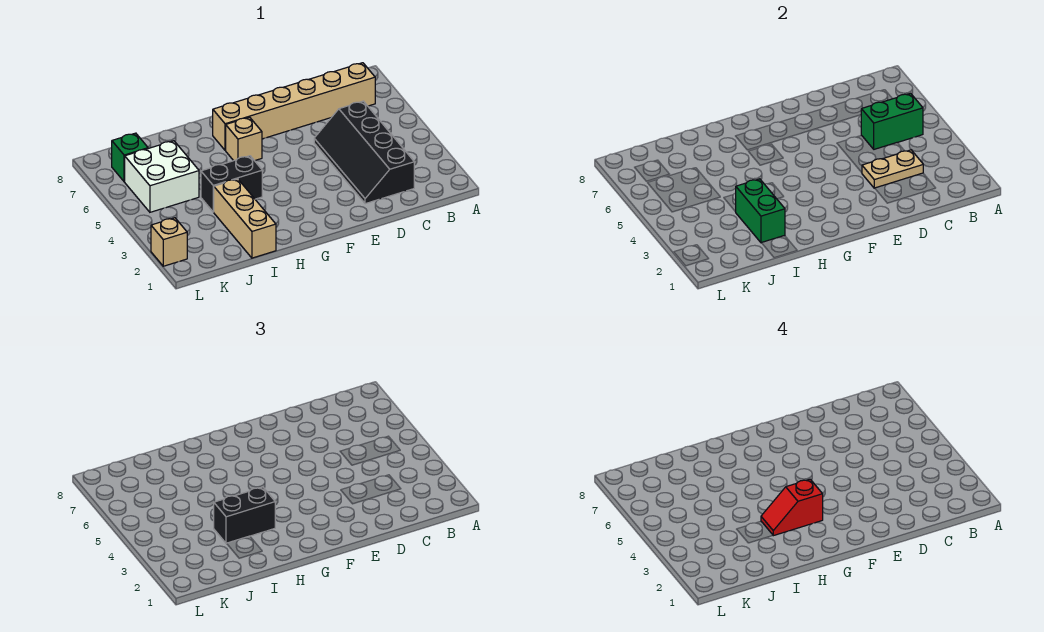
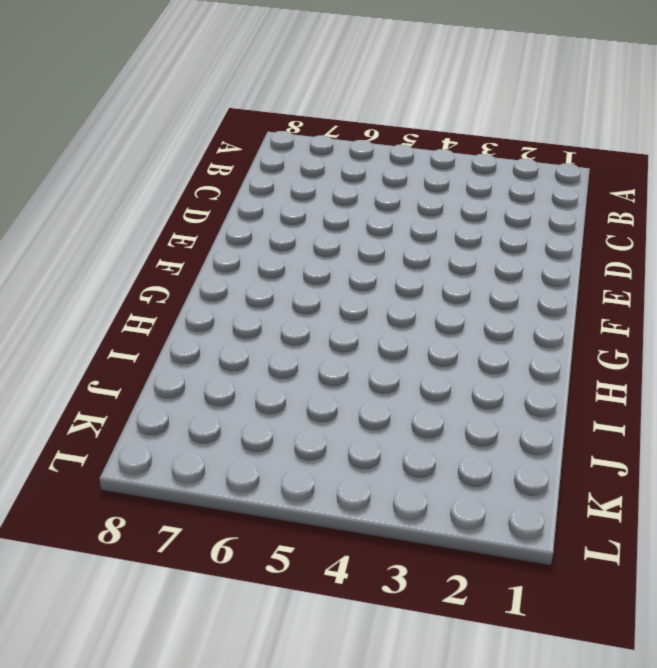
none -> tan 1x6 brick [213,63,375,150]
none -> black 2x4 slope [314,101,414,204]
none -> tan 1x1 brick [226,117,262,161]

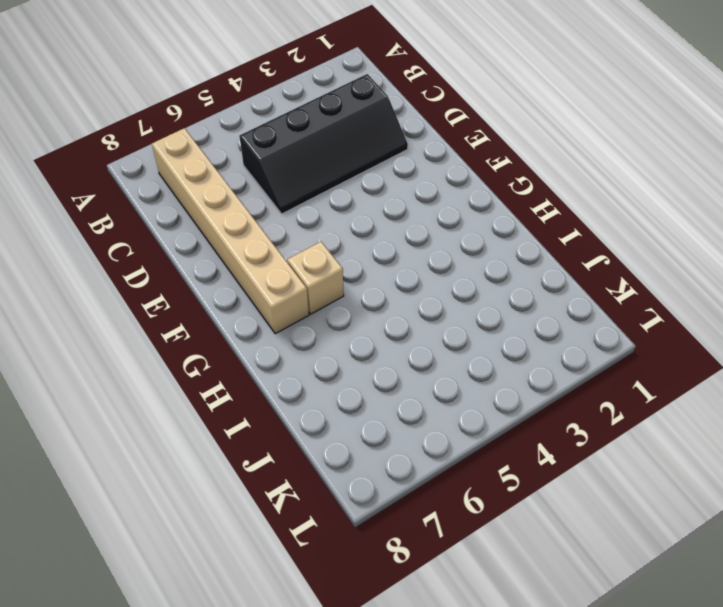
none -> black 1x2 brick [201,156,262,212]
none -> tan 1x3 brick [214,179,276,258]
none -> white 2x2 brick [125,141,199,212]

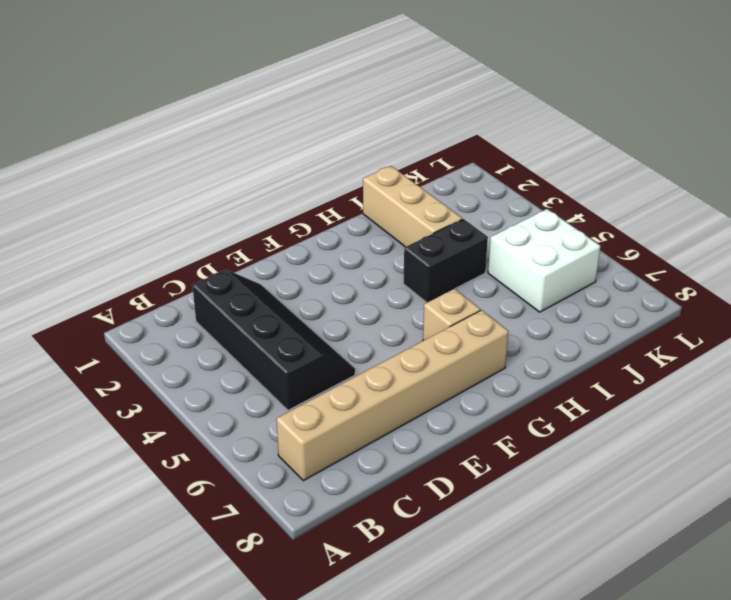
none -> green 1x1 brick [112,133,148,182]
none -> tan 1x1 brick [151,218,187,266]
none -> green 1x2 brick [861,93,923,149]

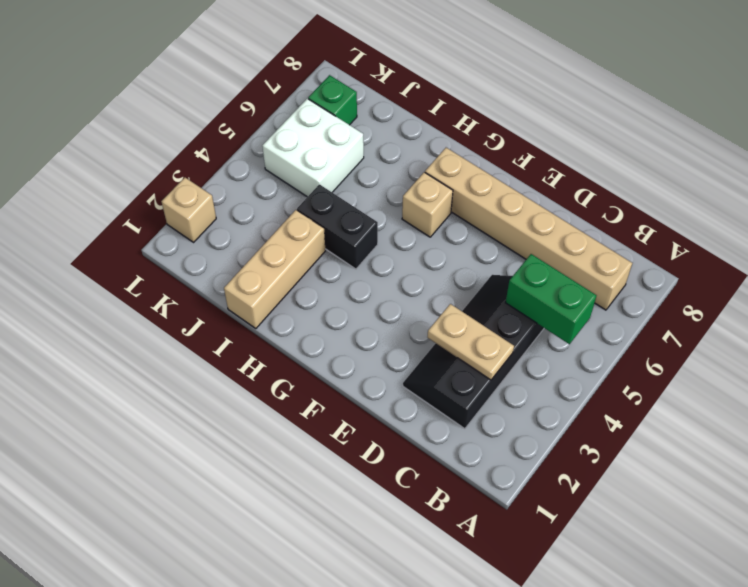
none -> green 1x2 brick [736,179,785,243]
none -> black 1x2 brick [214,487,275,543]
none -> red 1x2 slope [761,479,823,536]

